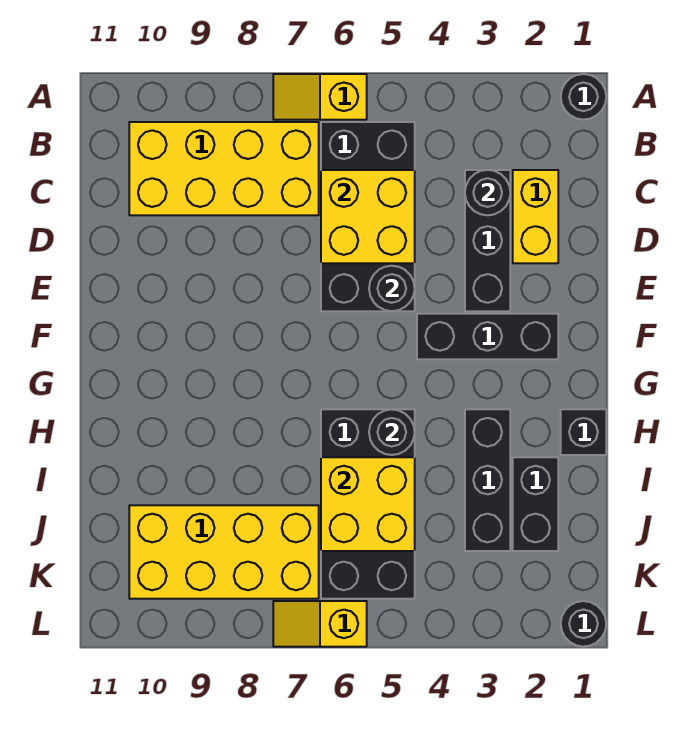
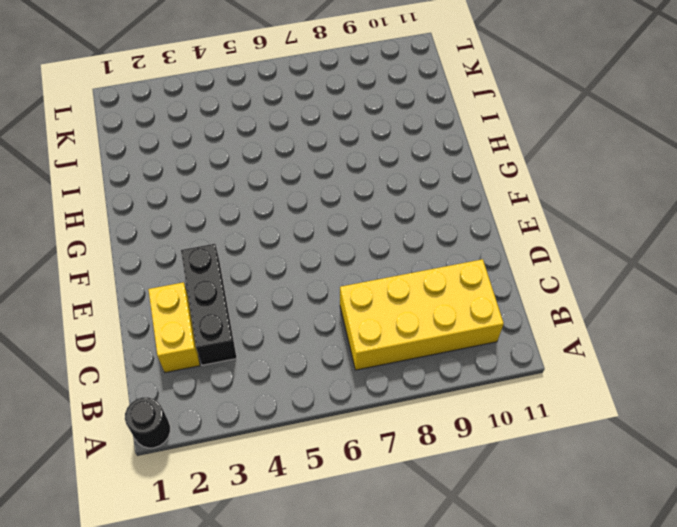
none -> yellow 1x2 slope [273,74,367,120]
none -> black 2x4 brick [321,122,415,311]
none -> black 1x3 brick [417,314,558,359]

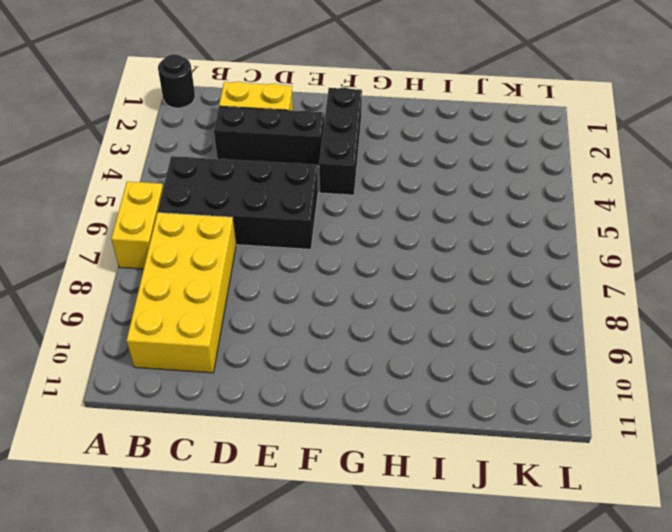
yellow 1x2 brick [111,182,163,269] -> yellow 1x2 slope [273,74,367,120]
none -> black 1x1 brick [561,409,606,455]
none -> black 1x3 brick [465,409,510,551]
none -> black 2x4 brick [321,409,415,599]

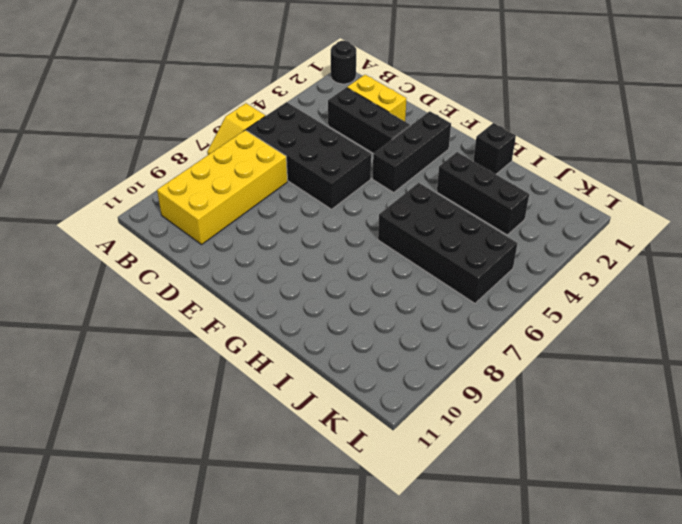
none -> black 1x2 brick [513,457,558,551]
none -> yellow 2x4 brick [129,505,319,599]
none -> black 1x1 round brick [561,601,606,647]

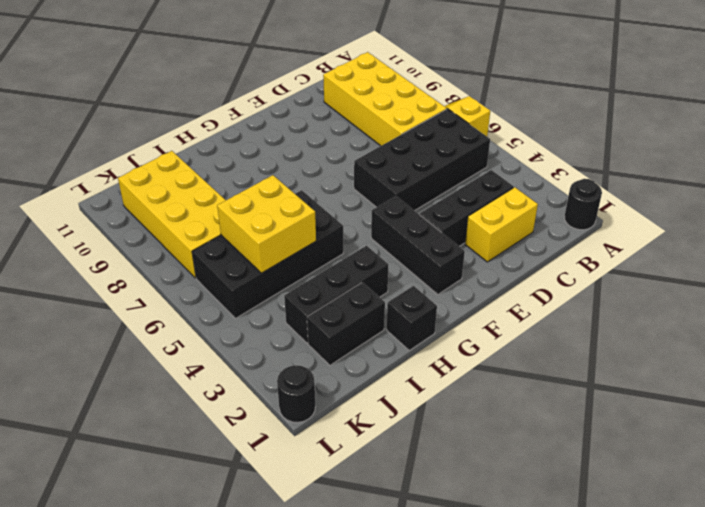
none -> yellow 1x2 slope [273,601,367,647]
none -> black 1x1 round brick [465,170,510,215]
none -> yellow 2x2 brick [321,170,415,263]

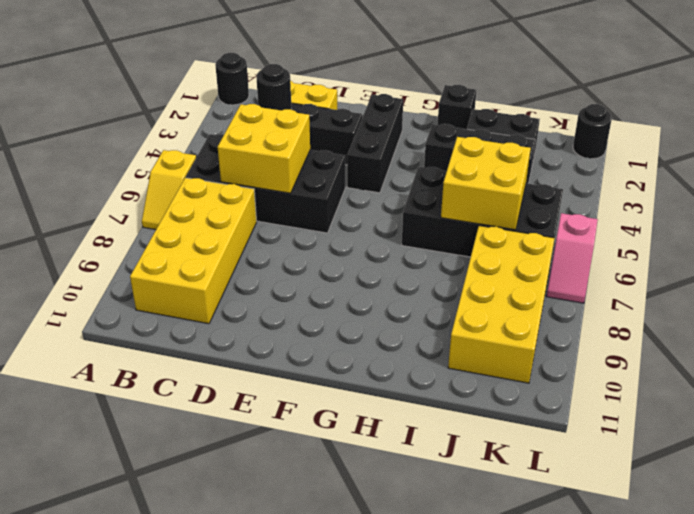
pink 1x2 slope [547,213,598,303] -> yellow 1x2 slope [273,601,367,647]
none -> black 1x1 round brick [369,266,415,311]
none -> black 1x1 round brick [369,409,415,455]

